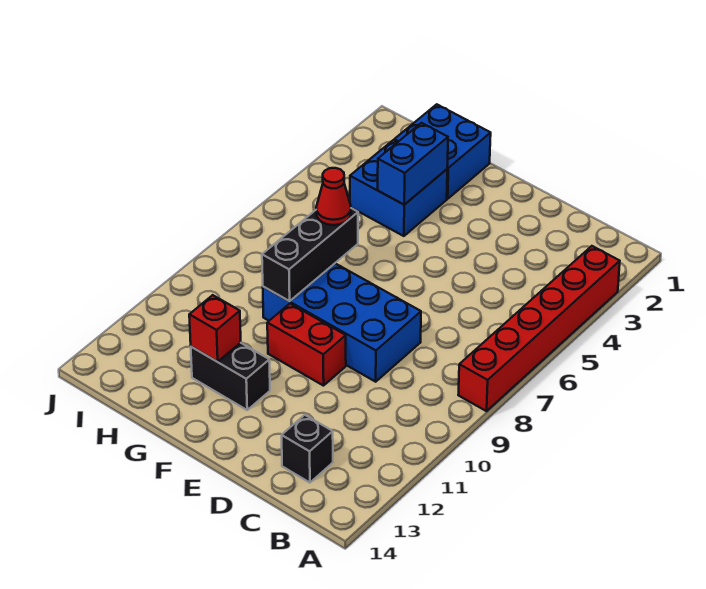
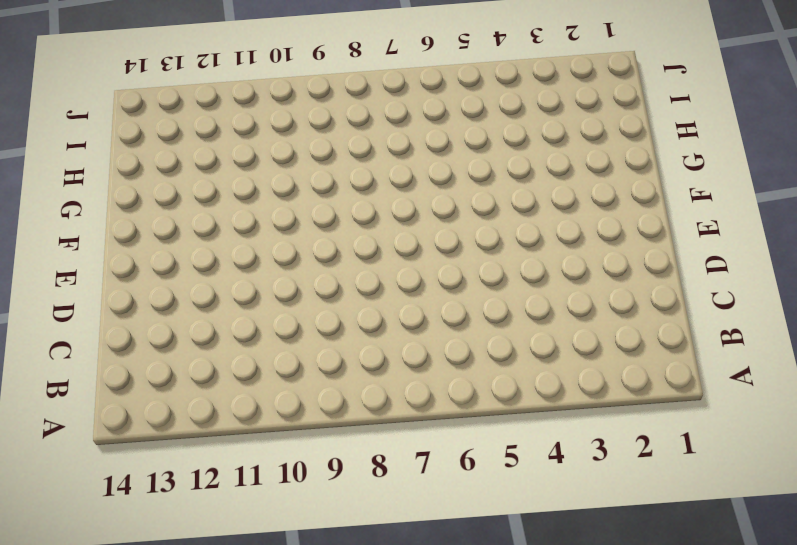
none -> red 1x6 brick [458,246,620,411]
none -> black 1x1 brick [282,415,333,483]

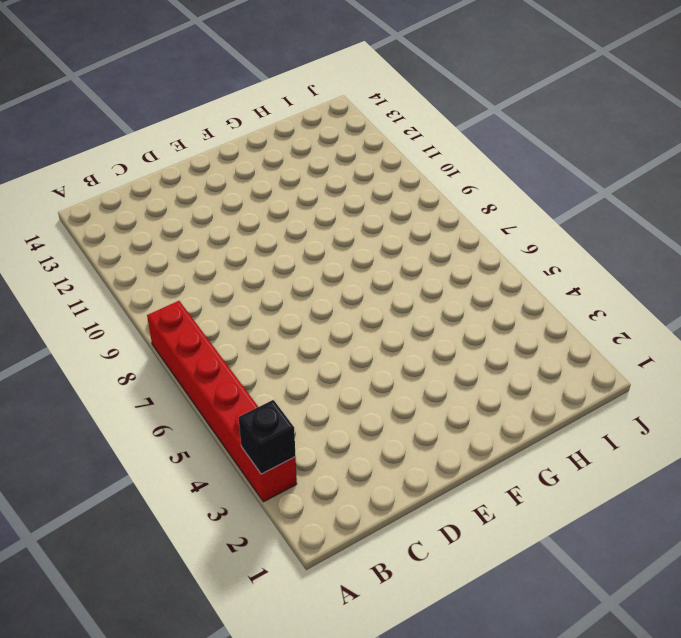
black 1x1 brick [238,400,295,474] -> black 1x1 brick moved to [282,415,333,483]
none -> blue 2x4 brick [263,264,421,382]
none -> red 1x2 brick [267,304,346,386]

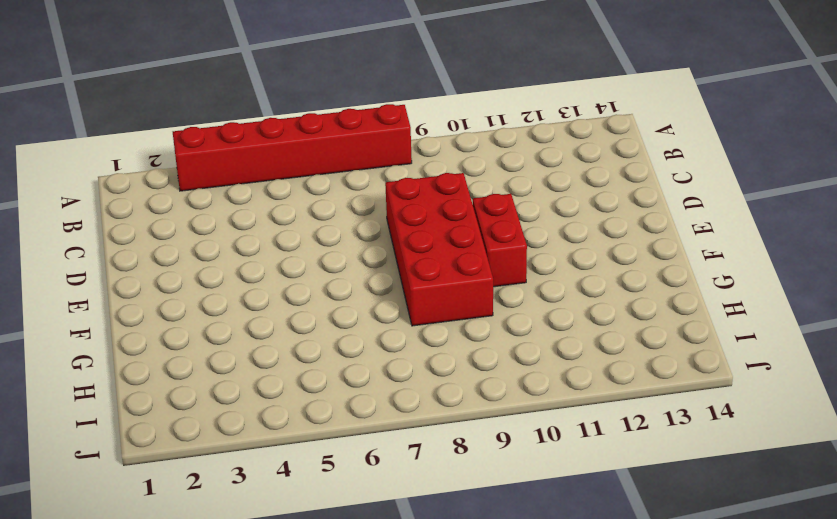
red 2x4 brick [385,173,493,326] -> blue 2x4 brick [263,264,421,382]
none -> black 1x1 brick [282,415,333,483]
none -> black 1x2 brick [191,343,270,410]

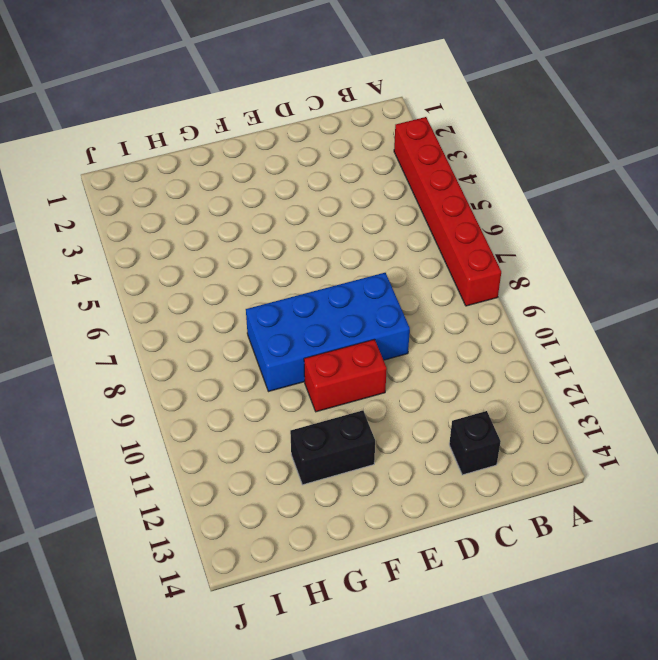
none -> blue 2x2 brick [394,104,491,199]
none -> blue 2x2 brick [350,140,447,236]

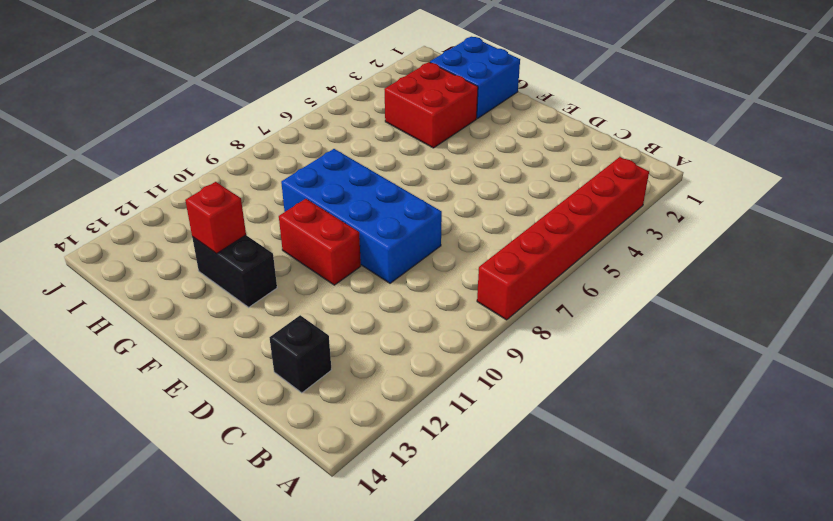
red 2x2 brick [384,62,478,148] -> blue 2x2 brick [350,140,447,236]
none -> blue 1x2 brick [378,123,448,205]
none -> black 1x3 brick [262,208,358,301]

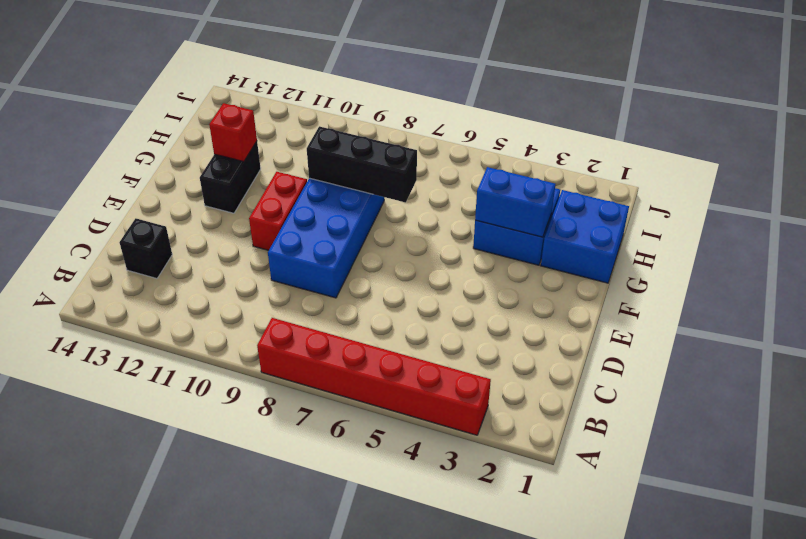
none -> red 1x1 cone [316,168,351,225]

